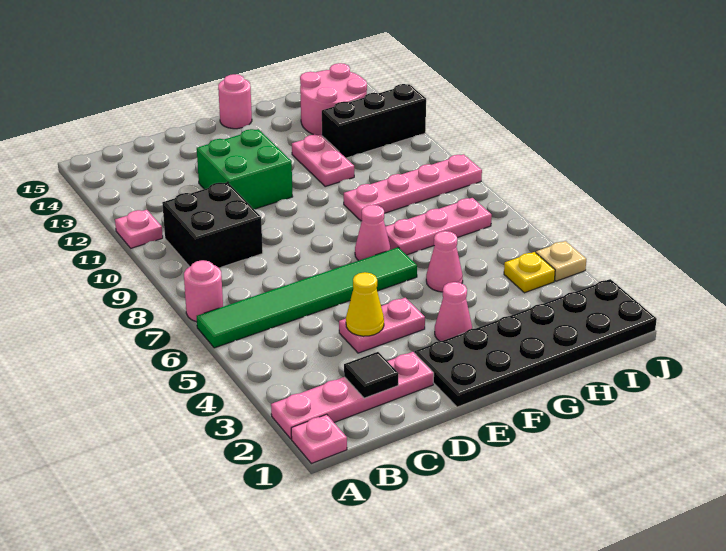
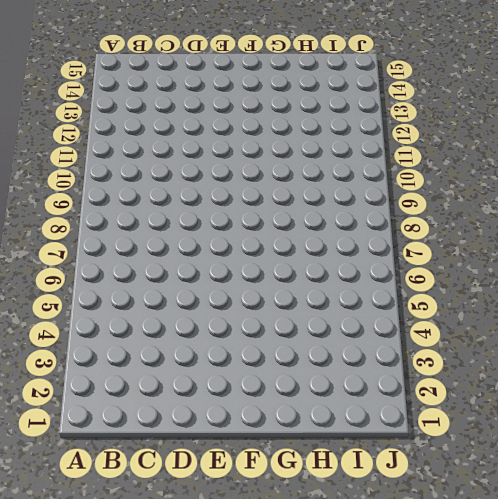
none -> pink 1x1 plate [291,414,347,464]
none -> pink 1x4 plate [271,352,434,439]
none -> green 1x6 tile [197,247,417,348]

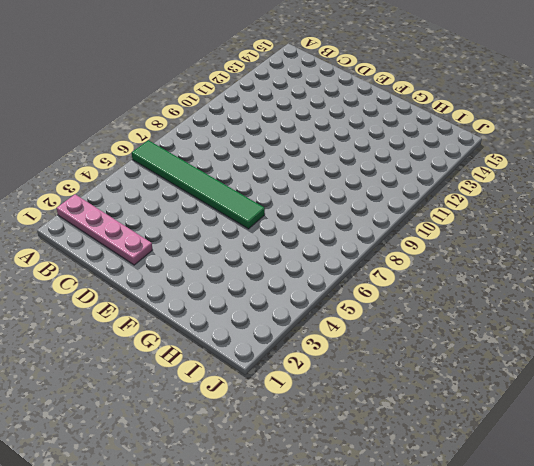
none -> pink 1x1 plate [291,414,347,464]
none -> pink 1x1 round brick [184,260,223,322]
none -> pink 1x1 plate [115,210,163,248]

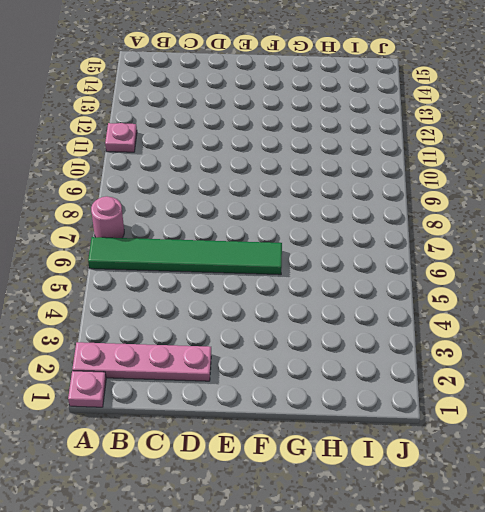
none -> black 2x2 brick [162,182,263,268]
none -> pink 1x2 plate [339,298,425,353]
none -> green 2x2 brick [197,129,293,209]

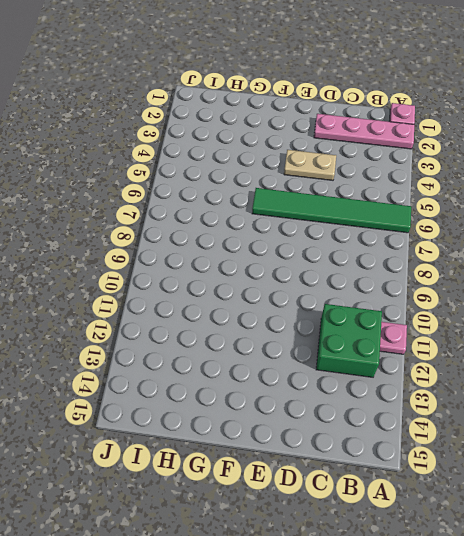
green 2x2 brick [316,304,382,377] -> green 2x2 brick moved to [197,129,293,209]
tan 1x2 plate [284,150,336,180] -> pink 1x2 plate [339,298,425,353]
none -> pink 1x1 round brick [184,260,223,322]
none -> black 2x2 brick [162,182,263,268]
none -> black 2x6 plate [415,279,657,407]

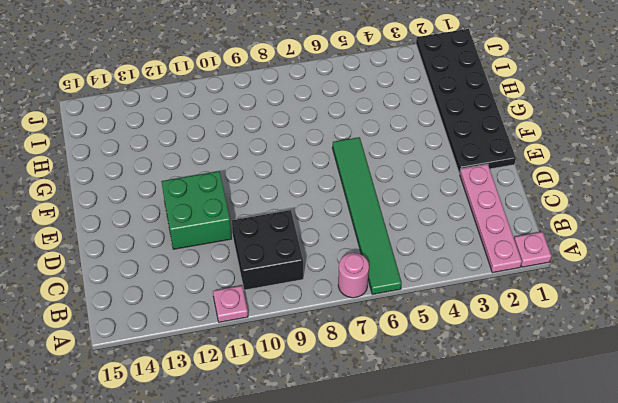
none -> pink 1x2 plate [339,298,425,353]
none -> pink 1x1 cone [435,282,472,341]
none -> pink 1x1 cone [355,205,391,261]

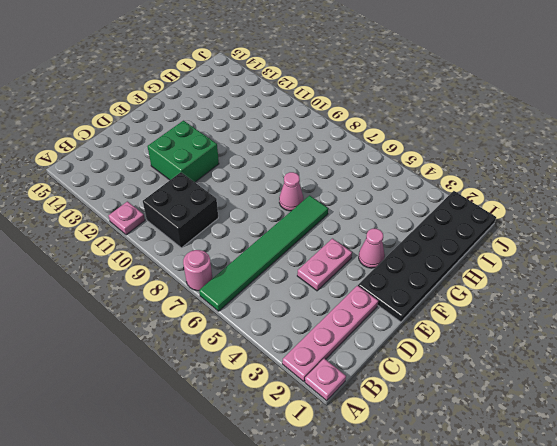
none -> pink 1x1 round brick [218,74,252,129]
none -> pink 1x1 cone [426,231,463,292]
none -> pink 1x3 plate [386,198,492,255]

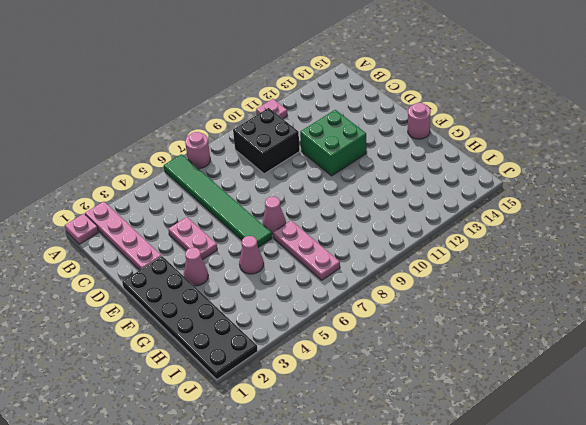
none -> pink 1x4 plate [344,154,482,221]
none -> pink 1x2 plate [292,135,354,187]
none -> black 1x3 brick [322,84,426,158]

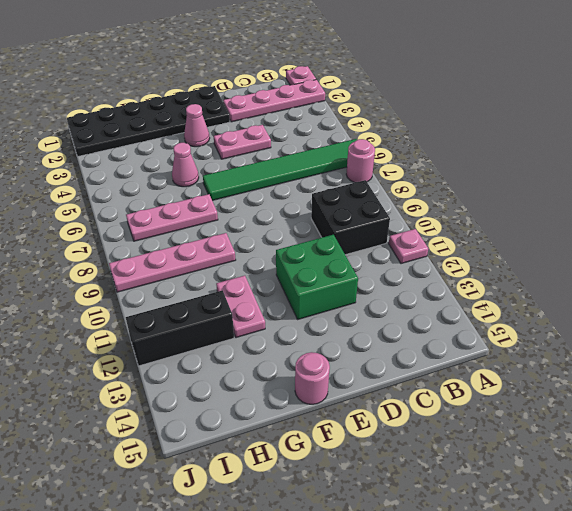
none -> pink 1x1 cone [355,205,391,261]
none -> pink 2x2 round brick [300,63,367,135]
none -> yellow 1x1 plate [504,252,555,293]

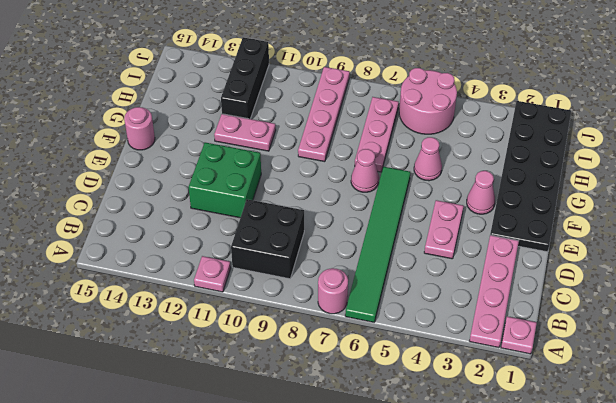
pink 2x2 round brick [399,68,457,134] -> pink 2x2 round brick moved to [300,63,367,135]
none -> yellow 1x1 plate [504,252,555,293]
none -> tan 1x1 plate [536,241,586,281]
none -> black 1x1 tile [344,352,398,398]

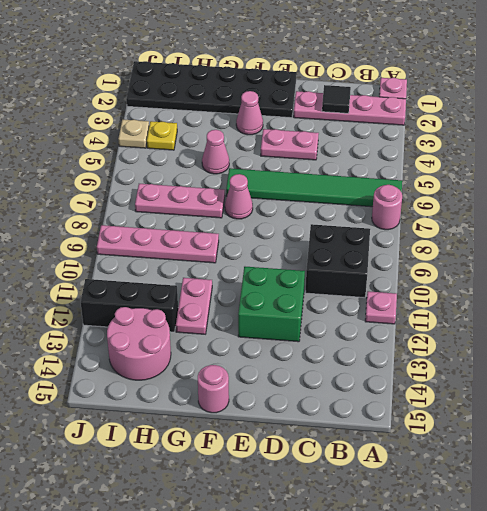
none -> yellow 1x1 cone [346,272,384,336]

